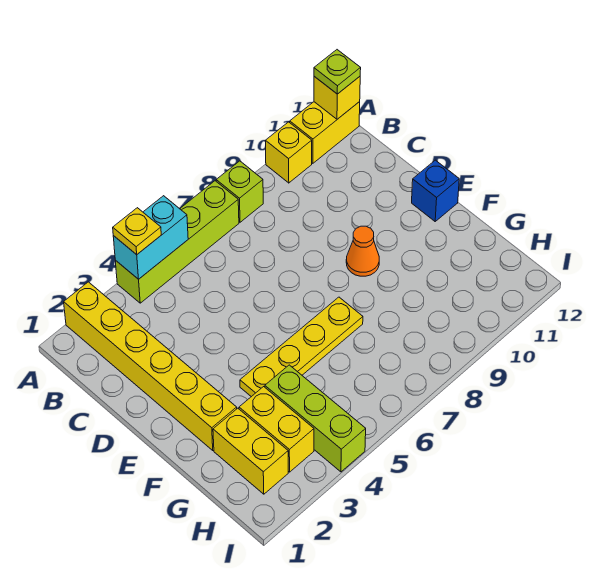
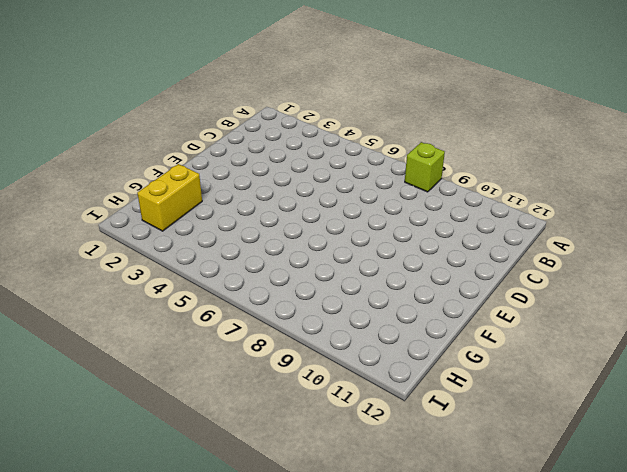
none -> yellow 1x6 brick [64,282,237,450]
none -> lime 1x4 brick [115,181,239,303]
none -> yellow 1x1 brick [265,122,312,183]

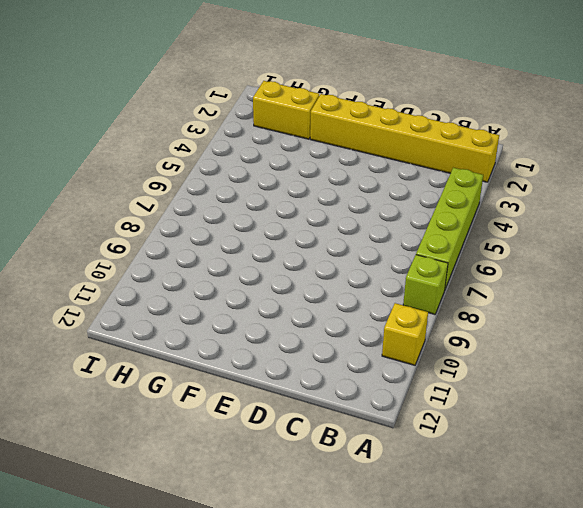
none -> yellow 1x2 brick [290,102,360,163]
none -> orange 1x1 cone [346,226,379,276]
none -> blue 1x1 brick [412,160,459,221]

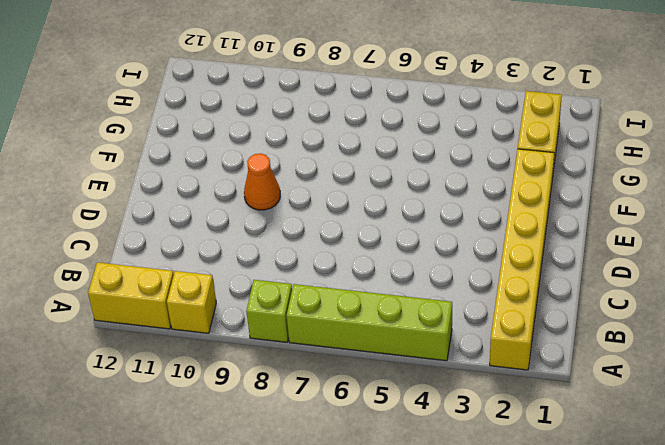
none -> blue 1x1 brick [412,160,459,221]
none -> yellow 1x4 plate [240,297,363,397]
none -> yellow 1x2 brick [239,387,314,472]

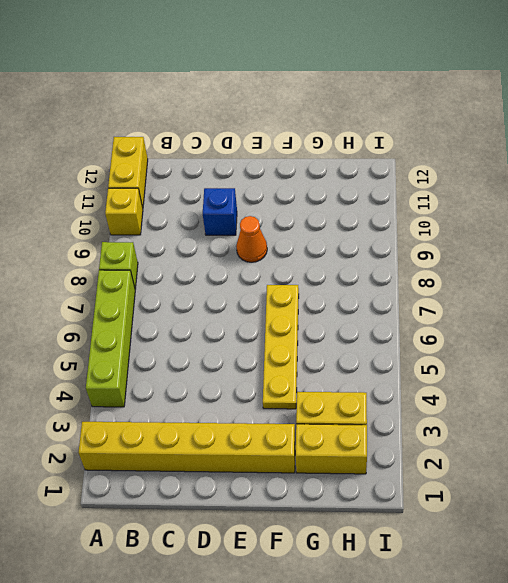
blue 1x1 brick [203,188,237,235] -> blue 1x1 brick moved to [412,160,459,221]
none -> lime 1x3 brick [265,365,366,472]
none -> cyan 1x2 brick [113,196,188,279]
none -> yellow 1x1 brick [314,76,360,119]

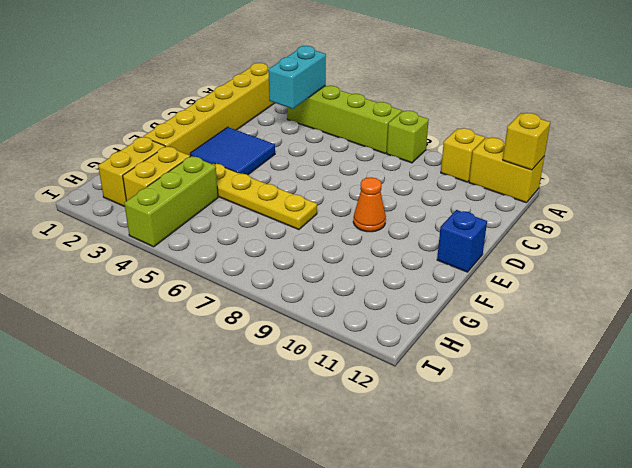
cyan 1x2 brick [268,46,326,109] -> cyan 1x2 brick turned to [113,196,188,279]
blue 2x2 tile [190,127,275,175] -> none
none -> yellow 1x1 plate [113,208,161,255]
none -> lime 1x1 plate [314,50,361,94]

